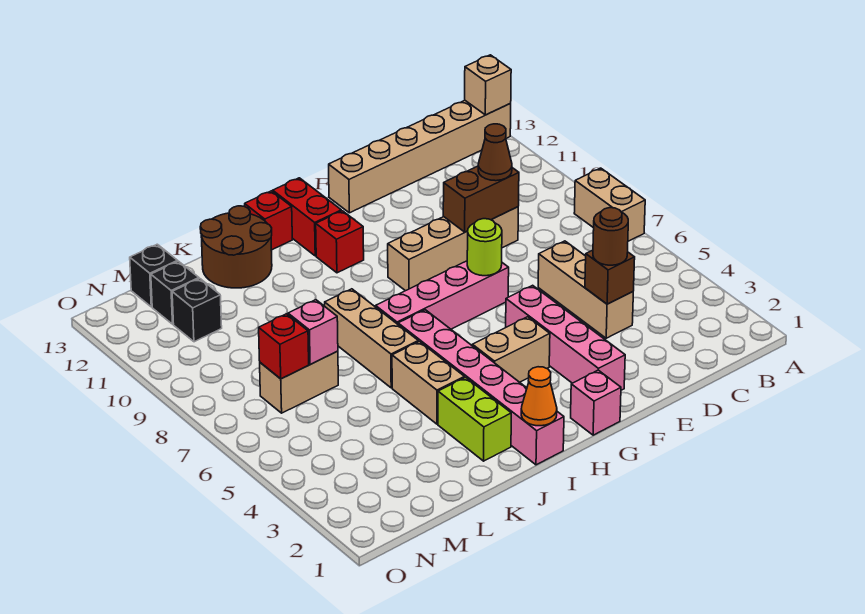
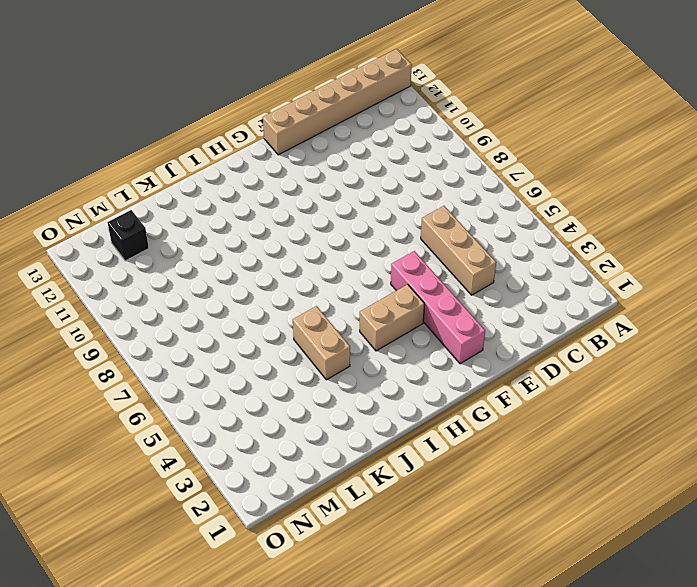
none -> tan 1x2 brick [574,168,645,241]
none -> tan 1x4 brick [388,207,518,291]
none -> pink 1x4 brick [376,261,509,329]

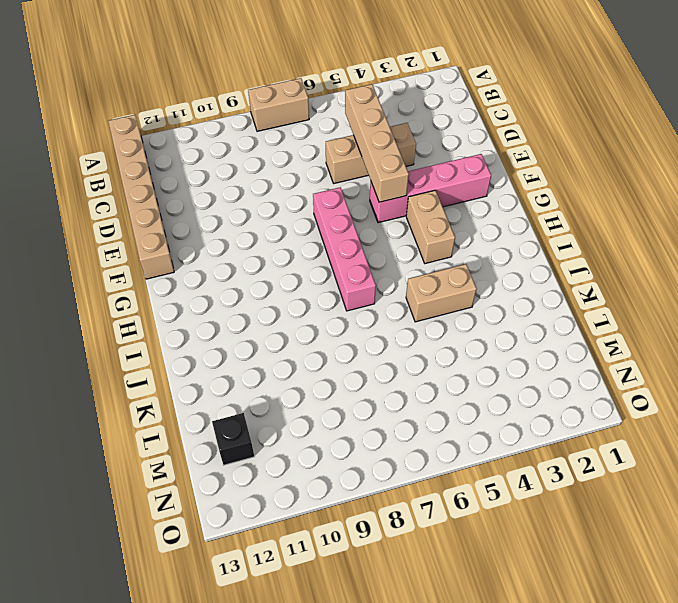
tan 1x4 brick [345,84,409,202] -> tan 1x4 brick moved to [388,207,518,291]
none -> pink 1x1 brick [571,370,621,435]
none -> red 1x1 brick [316,211,364,273]
none -> red 1x2 brick [273,178,341,256]

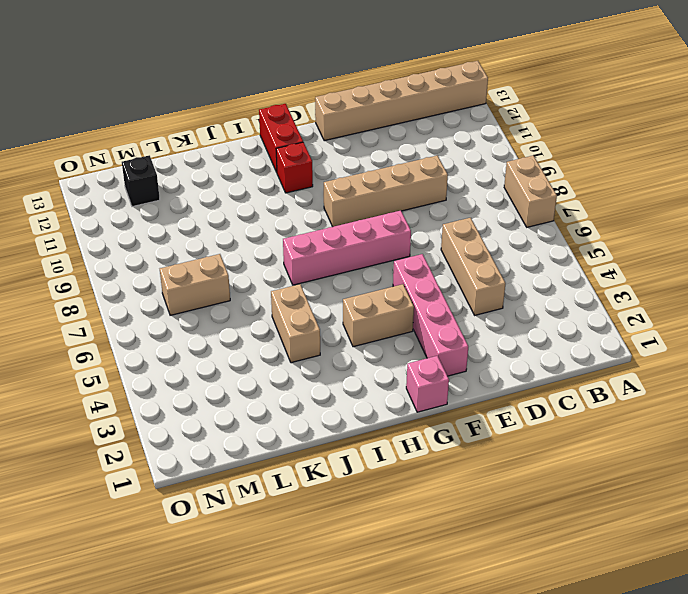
none -> pink 1x6 brick [398,310,564,465]
none -> red 1x1 brick [245,191,292,250]
none -> lime 1x2 brick [438,377,511,461]

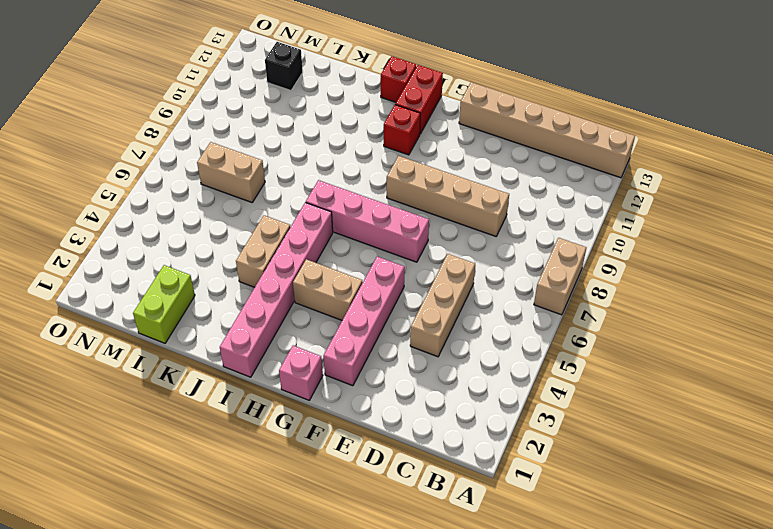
lime 1x2 brick [133,265,195,343] -> lime 1x2 brick moved to [438,377,511,461]
none -> tan 1x3 brick [325,289,418,388]
none -> brown 2x2 round brick [200,206,272,288]
none -> black 1x1 brick [172,279,222,342]

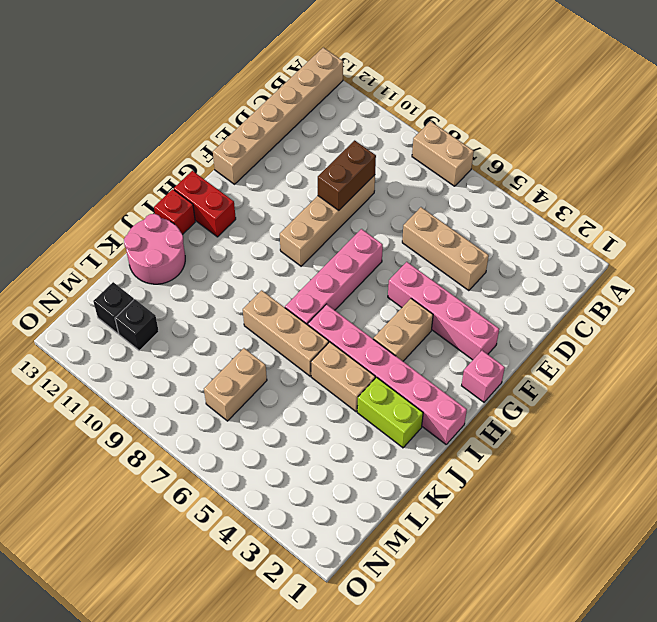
pink 2x2 round brick [124,214,185,284] -> brown 2x2 round brick [200,206,272,288]
none -> red 1x1 brick [316,211,364,273]
none -> black 1x1 brick [130,244,178,307]
none -> tan 1x1 brick [465,55,511,115]

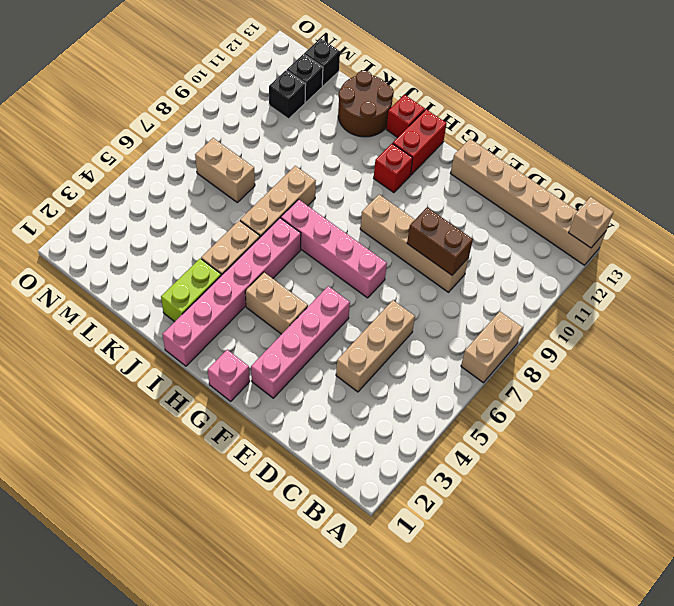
none -> brown 1x1 brick [585,250,635,304]
none -> lime 1x1 round brick [467,219,502,276]
none -> orange 1x1 cone [521,367,557,426]

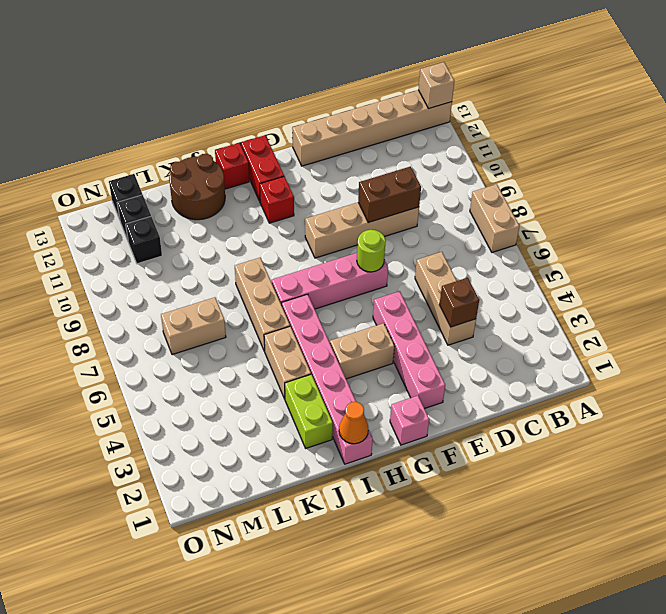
none -> pink 1x1 brick [288,300,338,364]
none -> red 1x1 brick [259,314,309,379]
none -> brown 1x1 round brick [593,208,628,265]

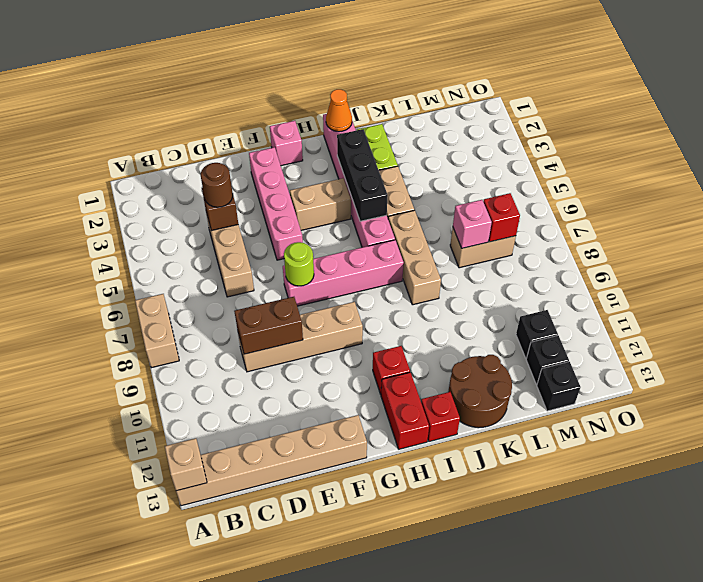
black 1x3 brick [337,129,388,221] -> none
none -> brown 1x1 cone [478,124,512,181]

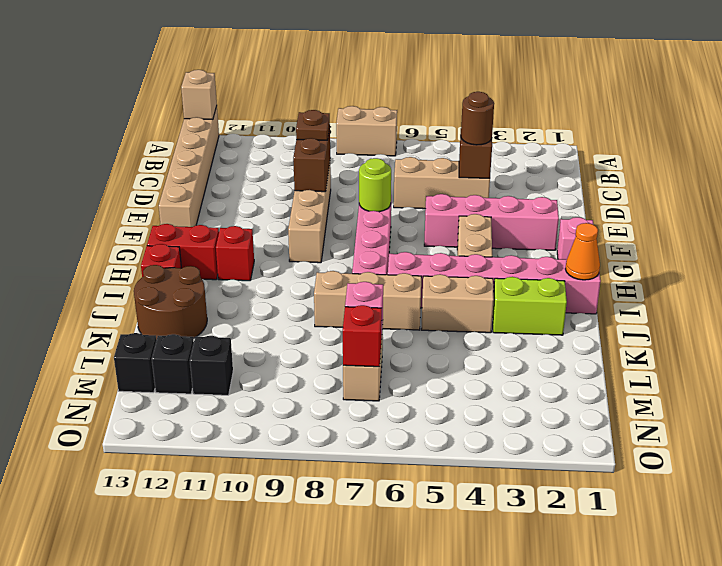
brown 1x1 plate [296,110,330,140] -> brown 1x1 cone [478,124,512,181]

